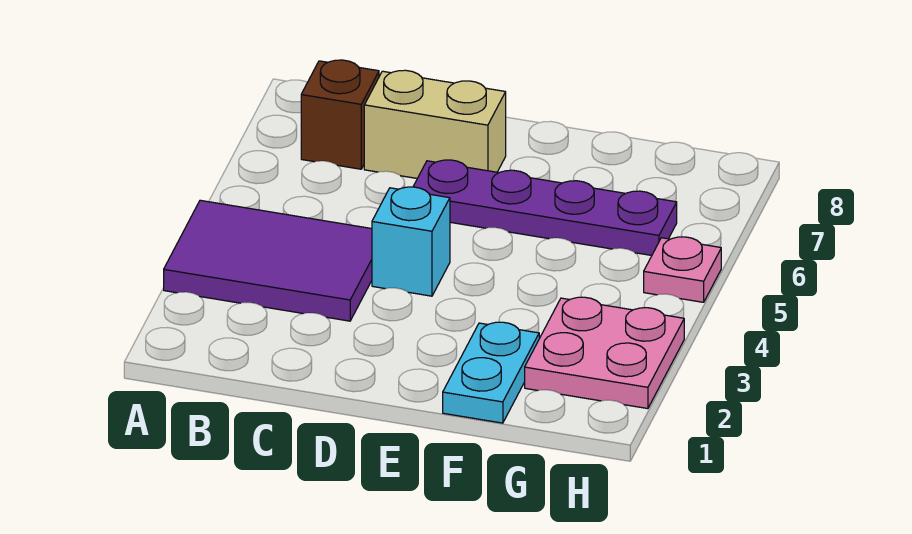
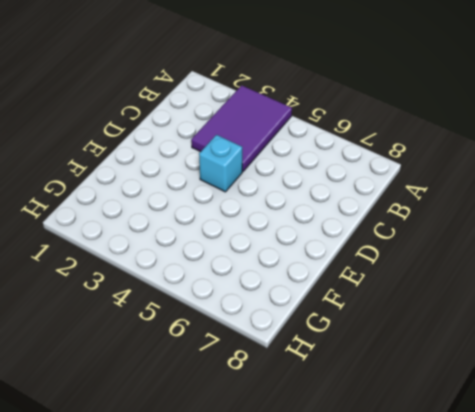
none -> brown 1x1 brick [301,60,379,169]
none -> tan 1x2 brick [364,70,506,178]

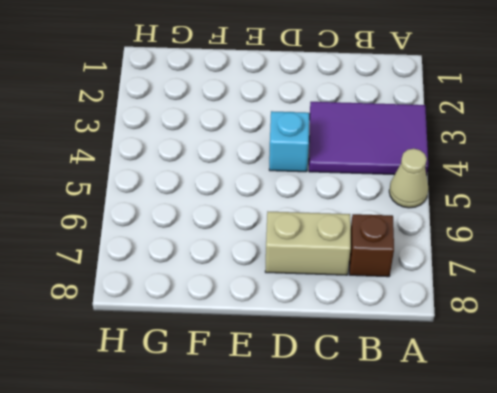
tan 1x1 cone [389,149,428,208] -> none
none -> purple 1x4 plate [413,160,677,255]
none -> cyan 1x2 plate [443,322,539,423]

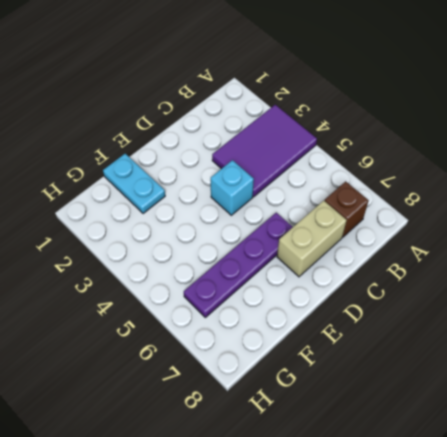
none -> pink 2x2 plate [525,297,684,409]
none -> pink 1x1 plate [644,237,721,302]

